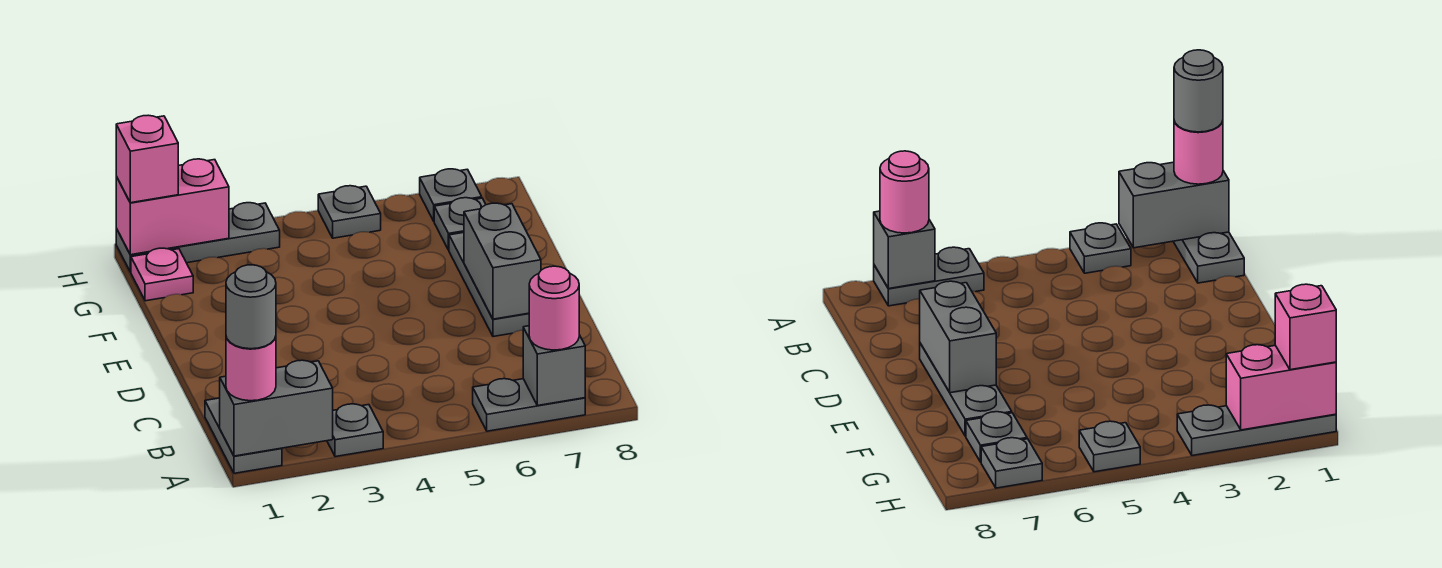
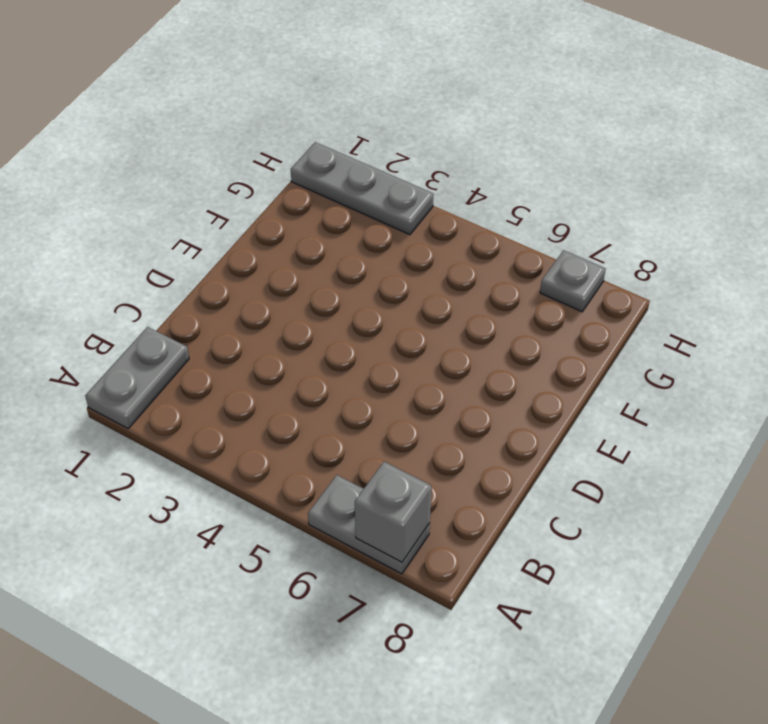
none -> grey 1x1 plate [327,404,383,457]
none -> grey 1x3 plate [449,233,529,337]
none -> pink 1x1 plate [131,248,193,301]

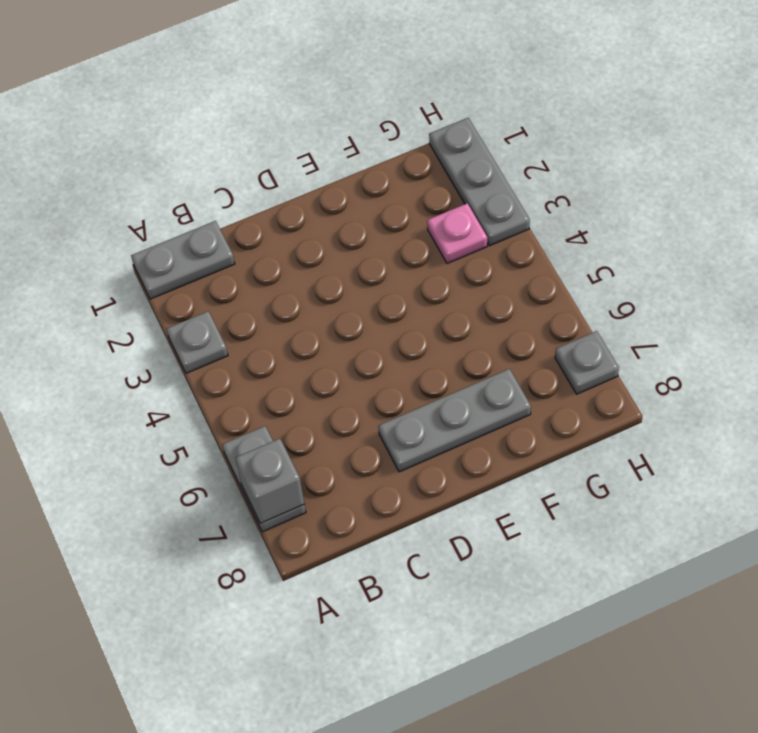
pink 1x1 plate [427,203,487,264] -> pink 1x1 plate moved to [131,248,193,301]
none -> grey 1x1 plate [434,198,486,250]
none -> grey 1x1 plate [318,186,381,238]
none -> grey 1x2 brick [220,360,333,456]

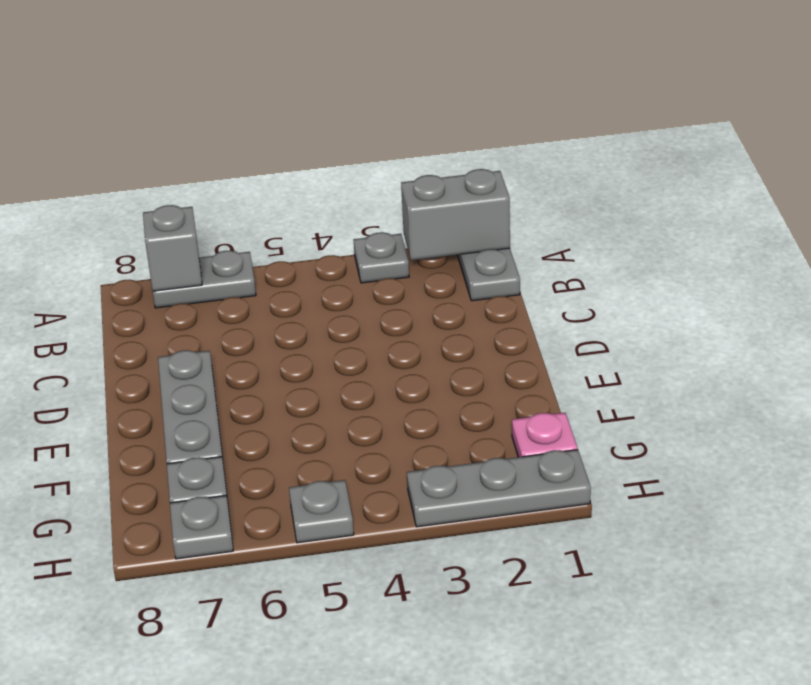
none -> grey 1x2 brick [464,203,541,319]
none -> pink 1x2 brick [116,159,229,255]
none -> pink 1x1 round brick [226,337,276,401]

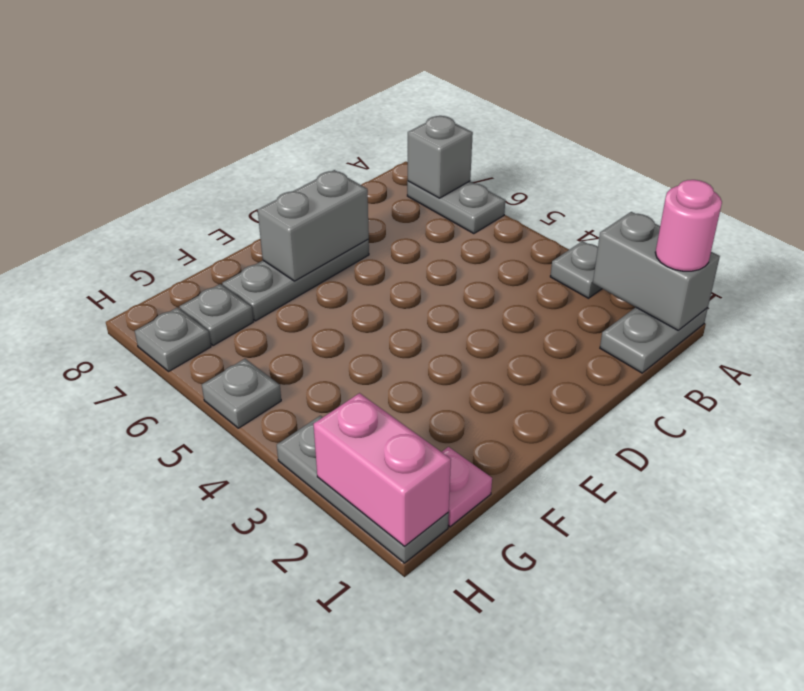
none -> pink 1x1 round brick [529,266,579,350]
none -> pink 1x1 brick [116,115,178,203]
none -> grey 1x1 round brick [226,265,276,349]

